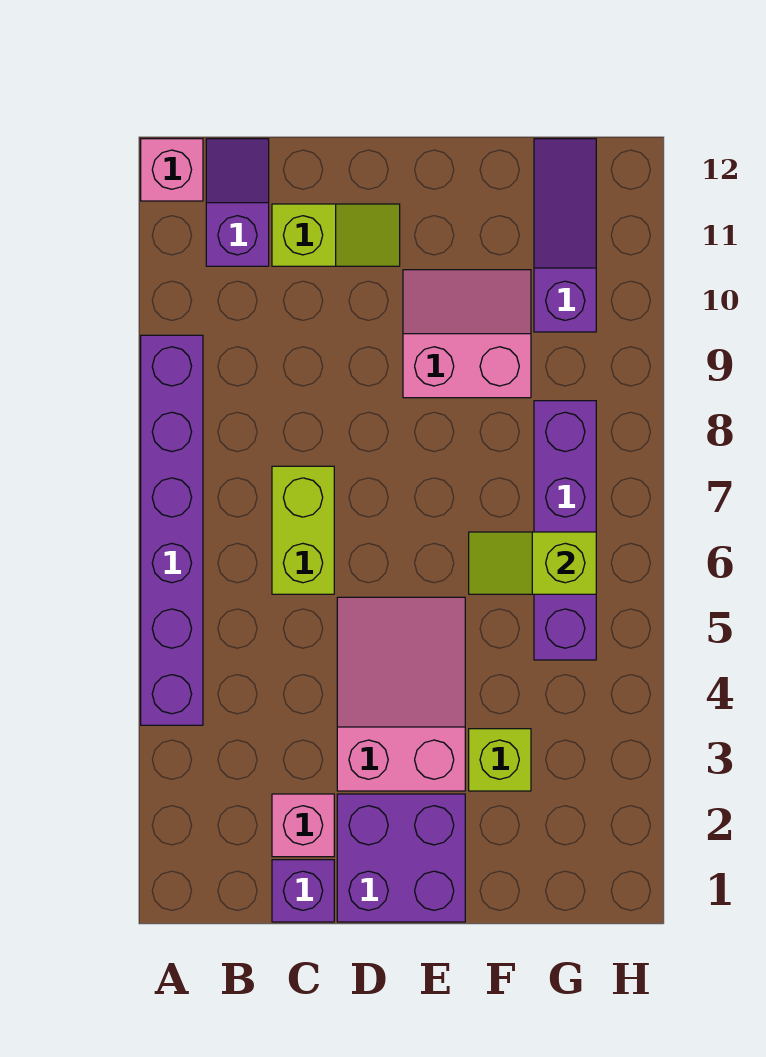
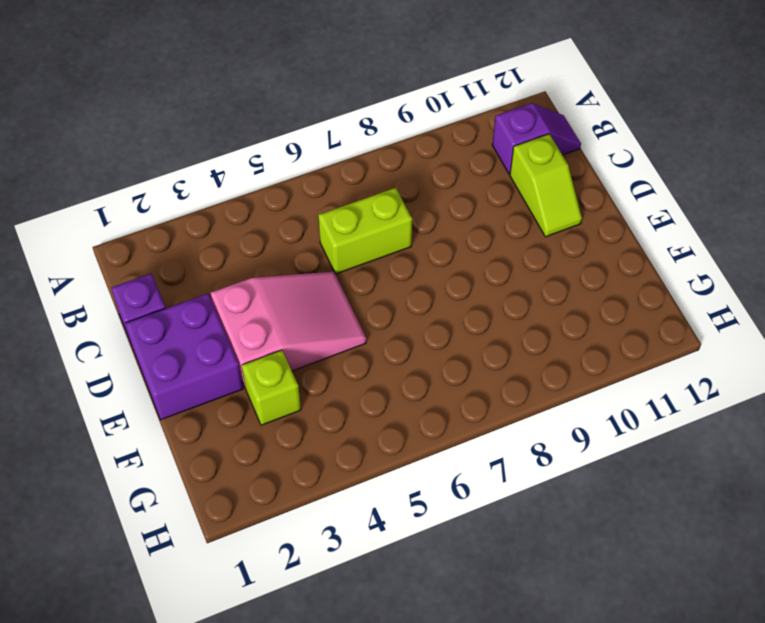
none -> purple 1x6 brick [141,335,203,725]
none -> pink 1x1 brick [141,139,203,201]
none -> pink 1x1 brick [272,794,334,857]

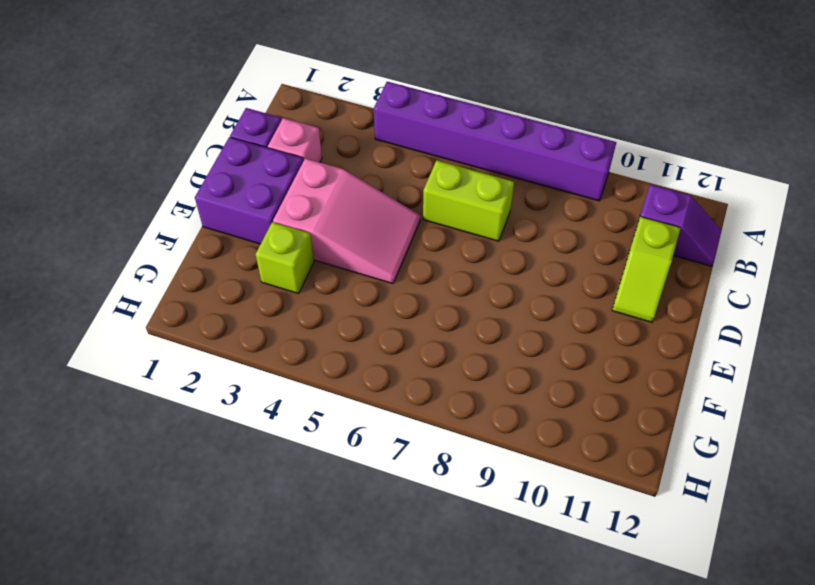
none -> pink 1x1 brick [141,139,203,201]
none -> pink 2x2 slope [403,270,531,398]
none -> purple 1x4 brick [534,401,596,660]

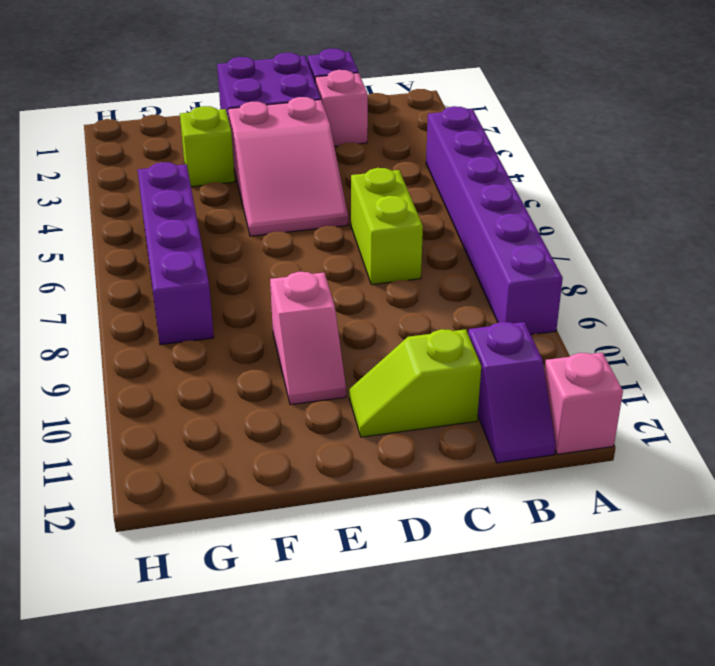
pink 1x2 slope [270,271,346,405] -> pink 2x2 slope [403,270,531,398]
none -> purple 1x3 slope [534,139,596,332]
none -> lime 1x2 slope [469,532,596,594]

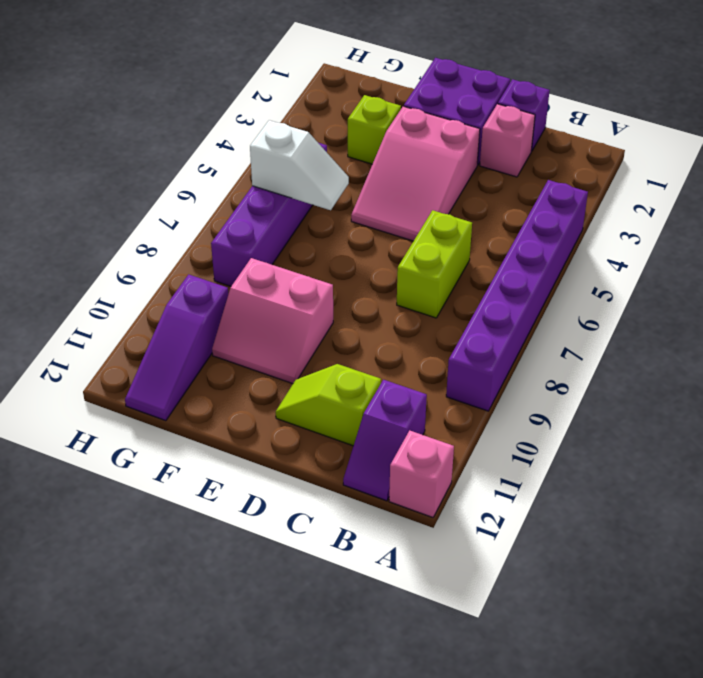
white 1x2 slope [250,120,349,210] -> lime 1x2 slope [469,532,596,594]

